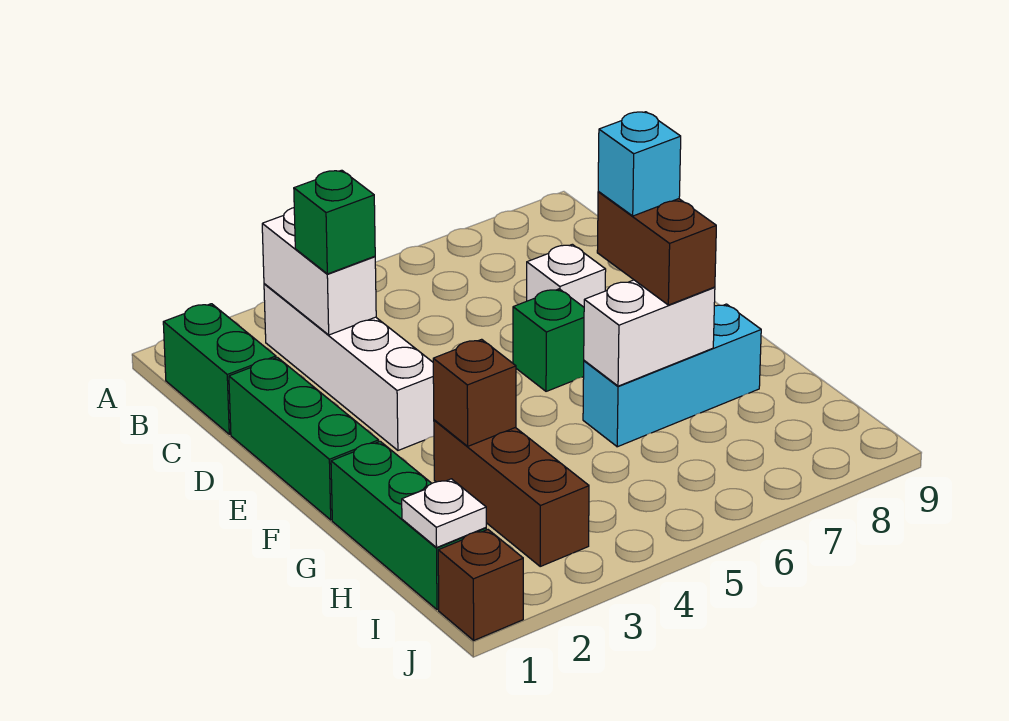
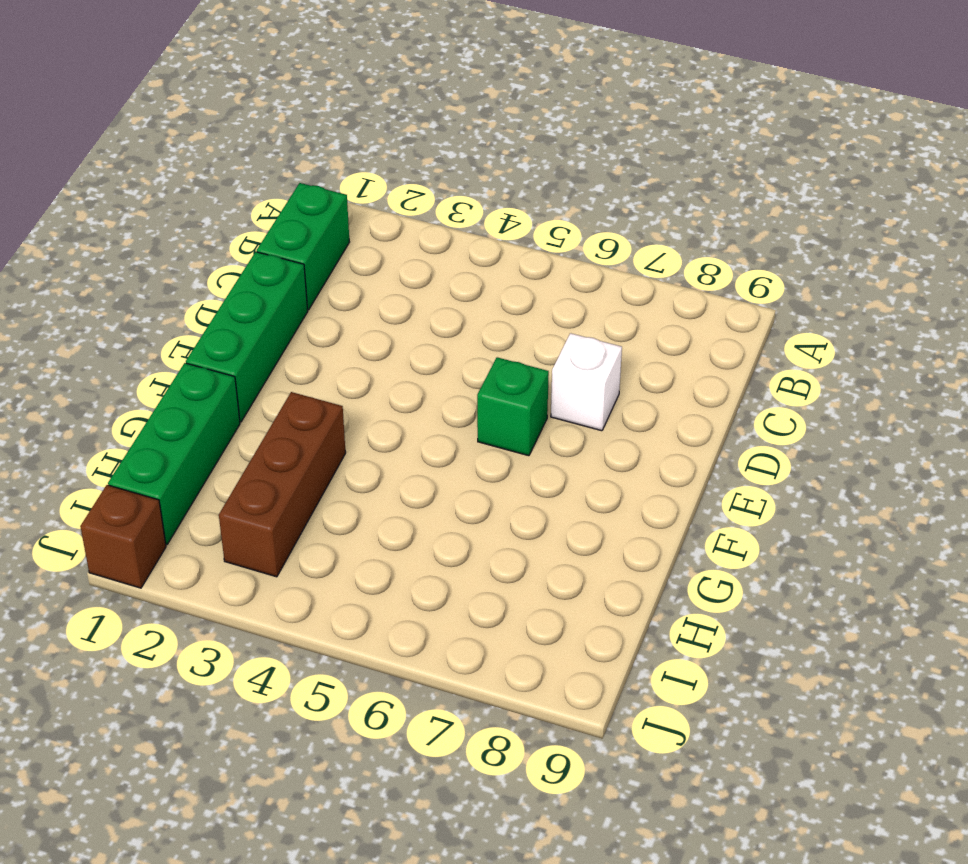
none -> white 1x4 brick [264,284,434,450]
none -> cyan 1x3 brick [583,304,761,447]
none -> white 1x2 brick [262,208,376,335]

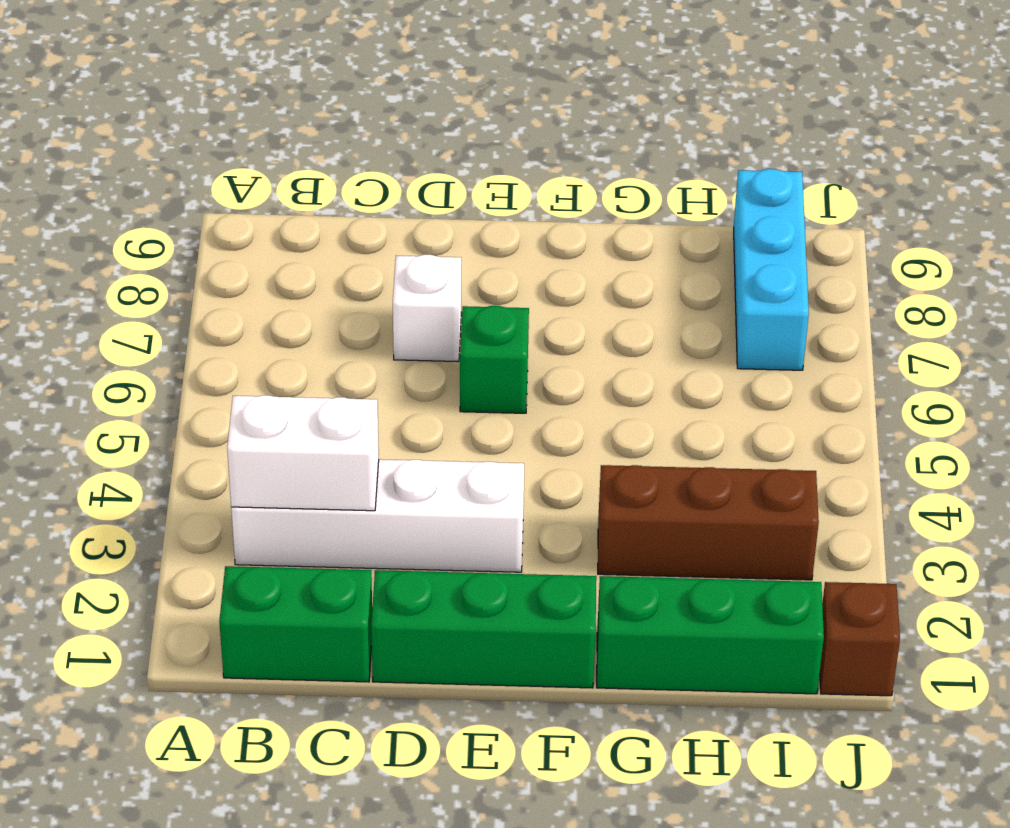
cyan 1x3 brick [734,169,809,370] -> cyan 1x3 brick moved to [583,304,761,447]
none -> brown 1x1 brick [433,339,516,446]
none -> white 1x2 brick [584,280,715,386]
none -> white 1x1 plate [402,479,486,547]

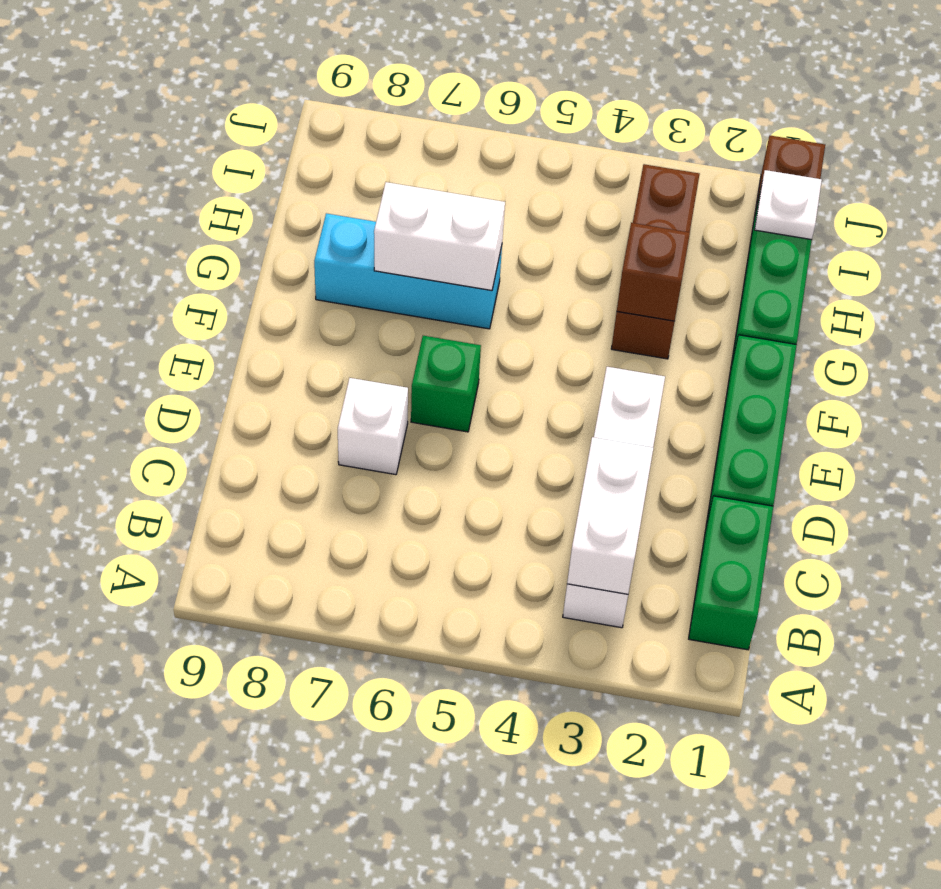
none -> green 1x1 brick [294,170,375,274]
none -> brown 1x2 brick [597,192,716,305]
none -> cyan 1x1 brick [598,112,681,216]

